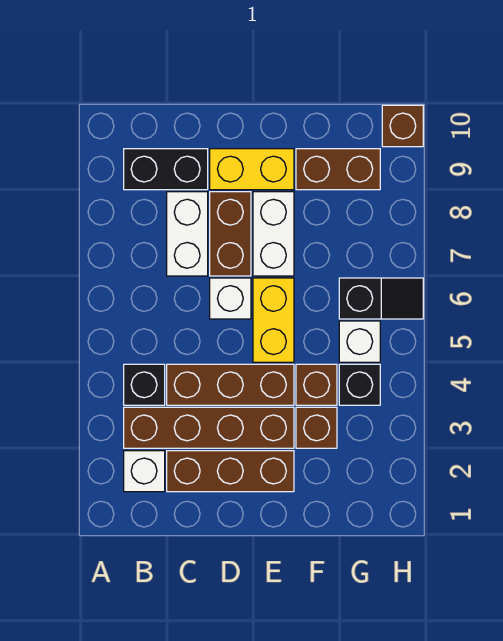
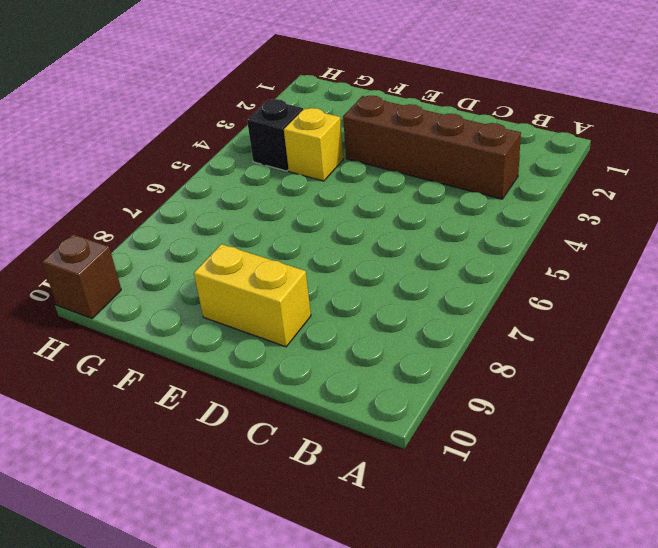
yellow 1x1 brick [284,108,343,181] -> brown 1x1 brick [296,364,337,405]
none -> white 1x1 brick [124,451,165,492]
none -> black 1x1 brick [124,364,165,405]
none -> black 1x2 brick [124,149,208,190]

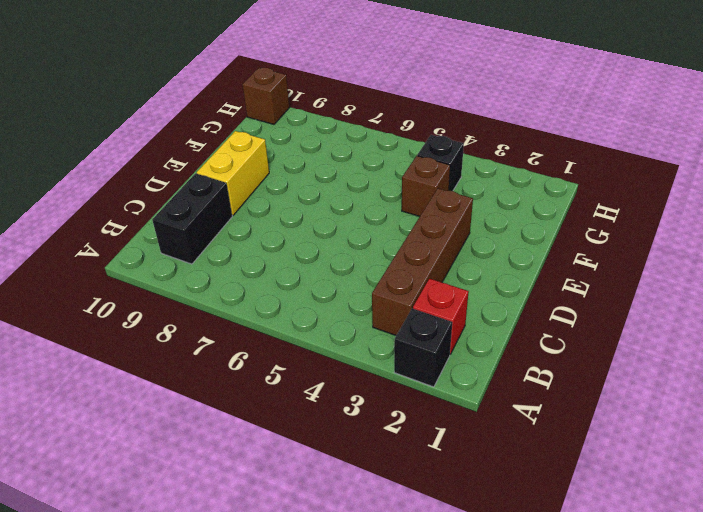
black 1x1 brick [394,309,452,387] -> black 1x1 brick moved to [124,364,165,405]
red 1x1 brick [413,279,469,354] -> white 1x1 brick [124,451,165,492]
none -> brown 1x3 brick [167,451,294,492]
none -> brown 1x3 brick [167,364,294,405]
none -> white 1x2 brick [167,192,208,276]

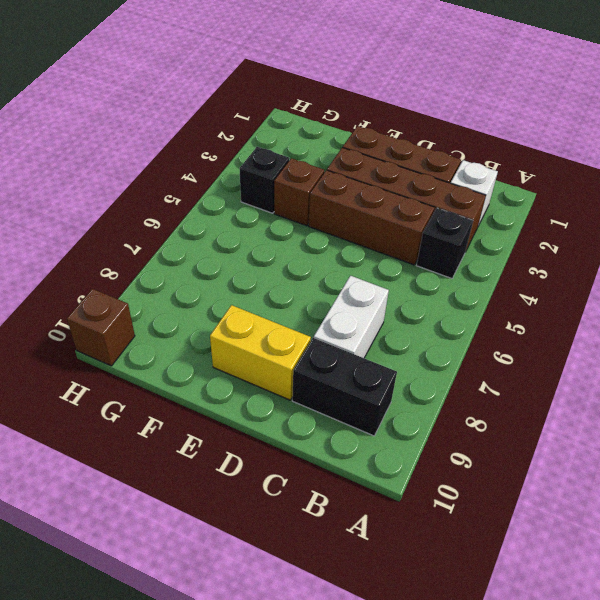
none -> white 1x1 brick [210,278,251,319]
none -> brown 1x2 brick [210,192,251,276]
none -> yellow 1x2 brick [253,278,294,362]

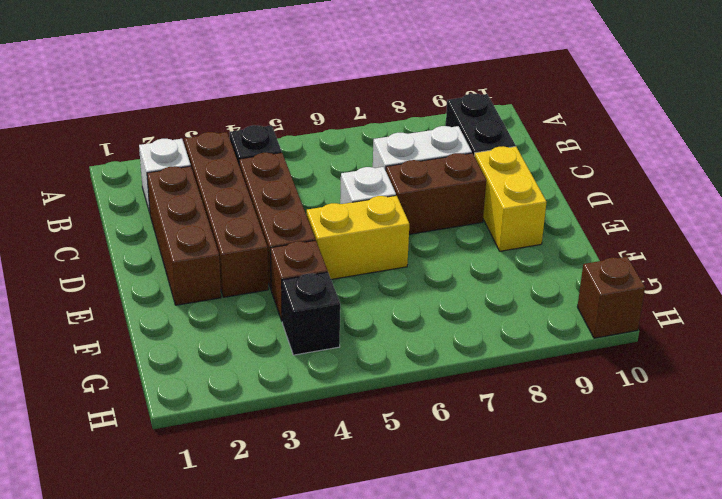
none -> white 1x2 brick [253,192,294,276]
none -> brown 1x1 brick [296,407,337,448]
none -> brown 1x2 brick [296,149,380,190]

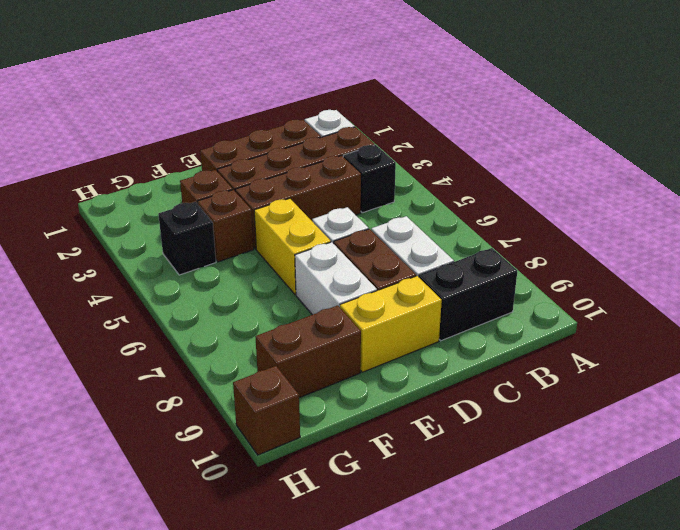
none -> white 1x1 brick [339,321,380,362]
none -> black 1x2 slope [339,278,423,319]

